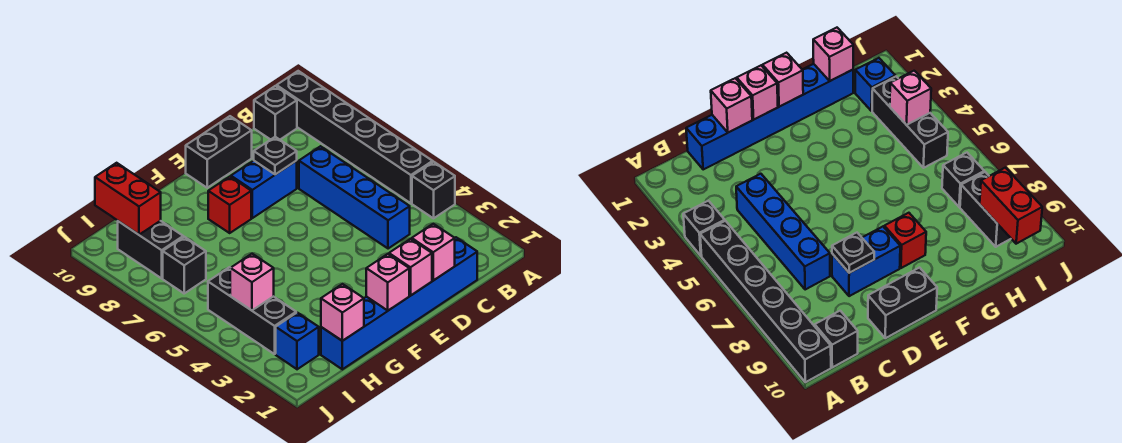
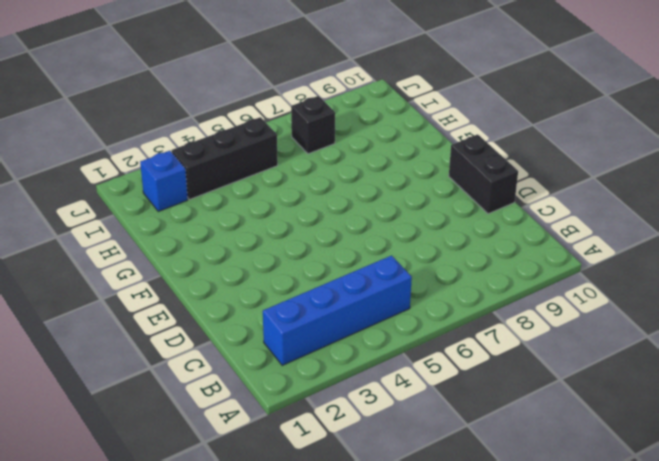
blue 1x4 brick [263,256,412,365] -> blue 1x4 brick moved to [299,146,410,249]
none -> black 1x1 brick [412,162,455,218]
none -> black 1x6 brick [277,71,433,203]
none -> black 1x1 brick [254,86,297,140]

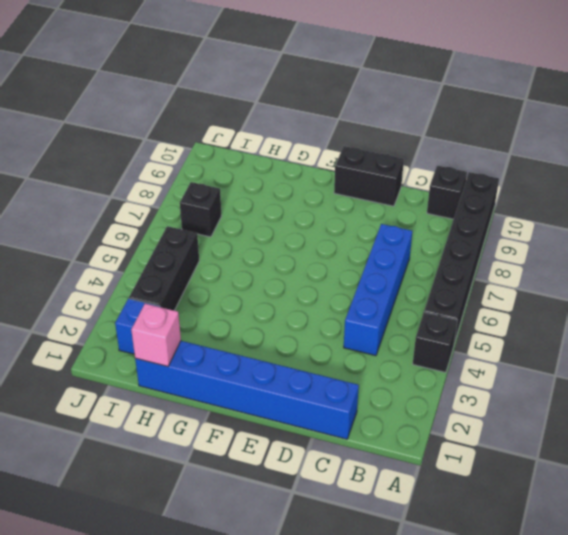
none -> blue 1x2 brick [231,161,297,218]
none -> red 1x1 brick [208,177,251,233]
none -> black 1x2 brick [118,221,183,278]

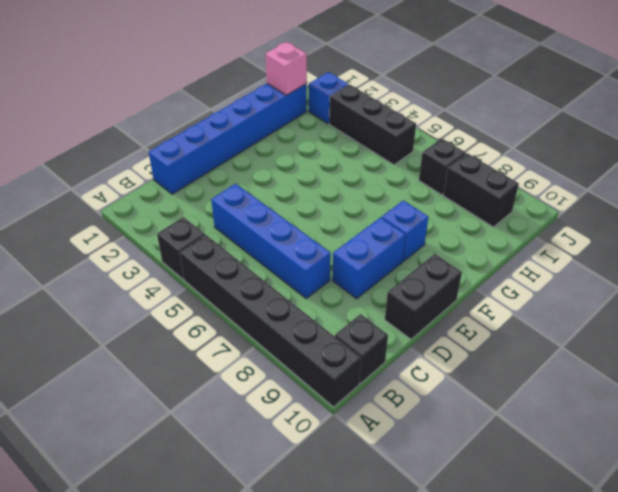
blue 1x1 brick [382,200,429,261] -> red 1x1 brick [208,177,251,233]
none -> pink 1x1 brick [412,224,455,280]
none -> black 1x1 plate [254,137,297,175]
none -> pink 1x1 brick [389,239,432,296]

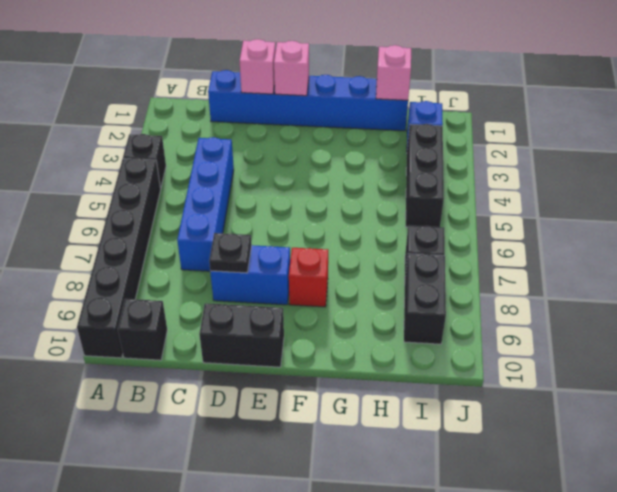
none -> pink 1x1 brick [366,254,409,310]
none -> pink 1x1 brick [230,254,274,310]
none -> red 1x2 brick [95,163,161,235]

